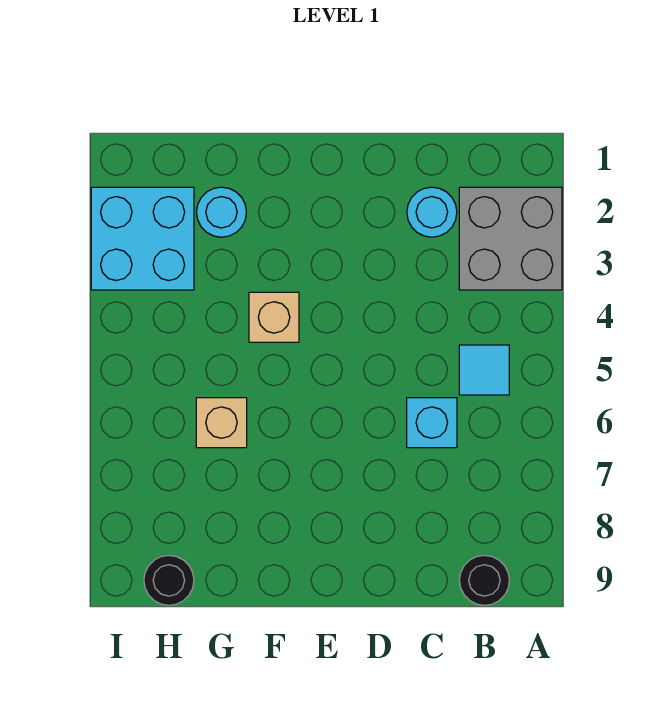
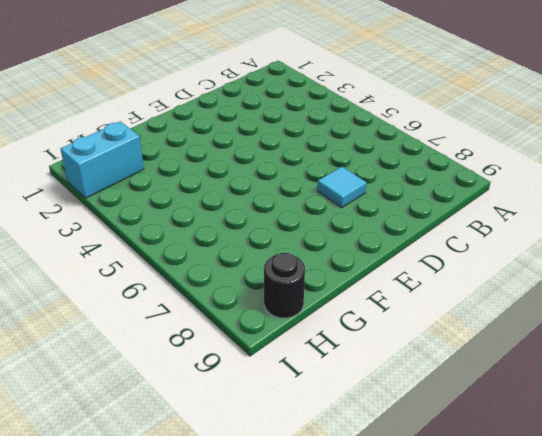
cyan 1x1 tile [317,167,367,208] -> cyan 1x1 tile moved to [459,345,509,395]
cyan 1x2 brick [60,121,144,198] -> cyan 2x2 brick [91,187,194,290]
none -> grey 2x2 brick [459,187,562,290]
none -> black 1x1 round brick [459,555,509,605]

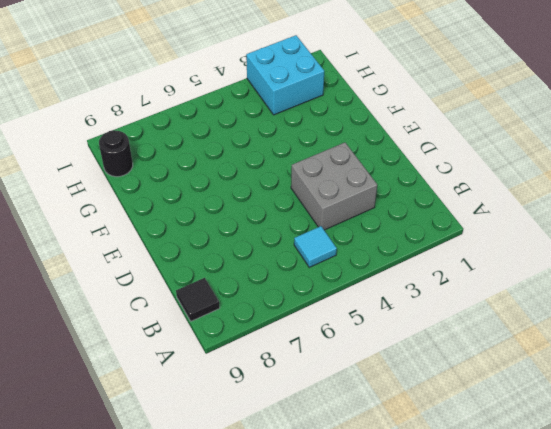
black 1x1 tile [176,278,220,321] -> black 1x1 round brick [459,555,509,605]
grey 2x2 brick [291,143,377,230] -> grey 2x2 brick moved to [459,187,562,290]
none -> cyan 1x1 round brick [407,187,457,237]
none -> cyan 1x1 brick [407,398,457,448]

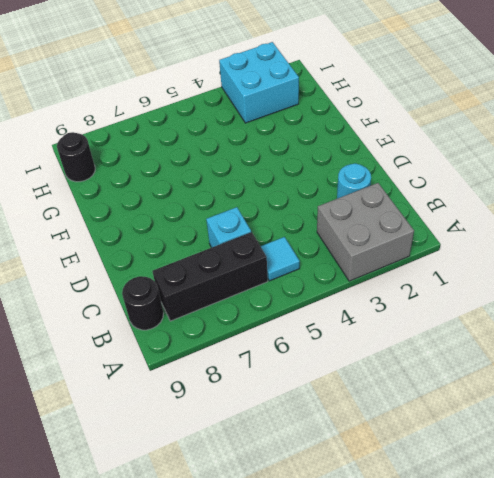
black 1x3 brick [152,232,268,321] -> none
none -> tan 1x1 brick [249,292,299,342]
none -> cyan 1x1 round brick [196,187,246,237]

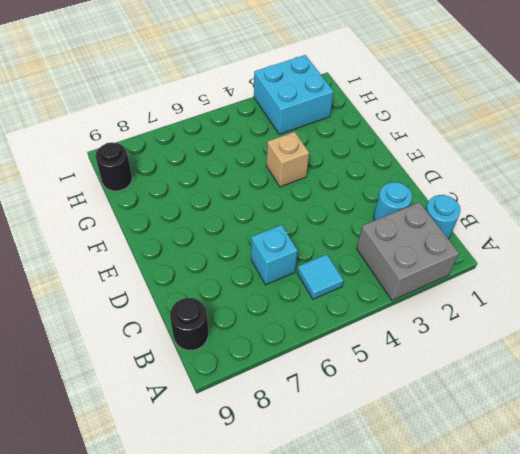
cyan 1x1 round brick [426,195,461,239] -> cyan 1x1 round brick moved to [196,187,246,237]
none -> tan 1x1 brick [196,398,247,448]

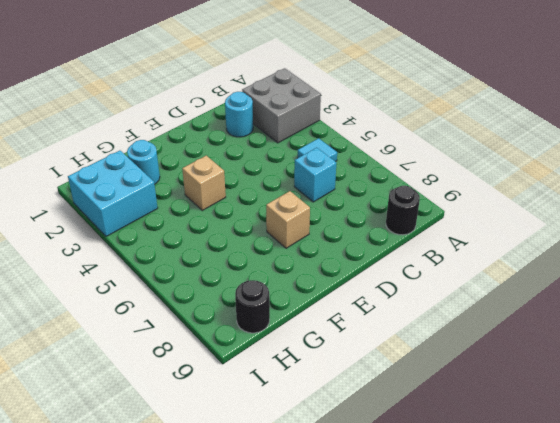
tan 1x1 brick [266,191,310,248] -> tan 1x1 brick moved to [196,398,247,448]

